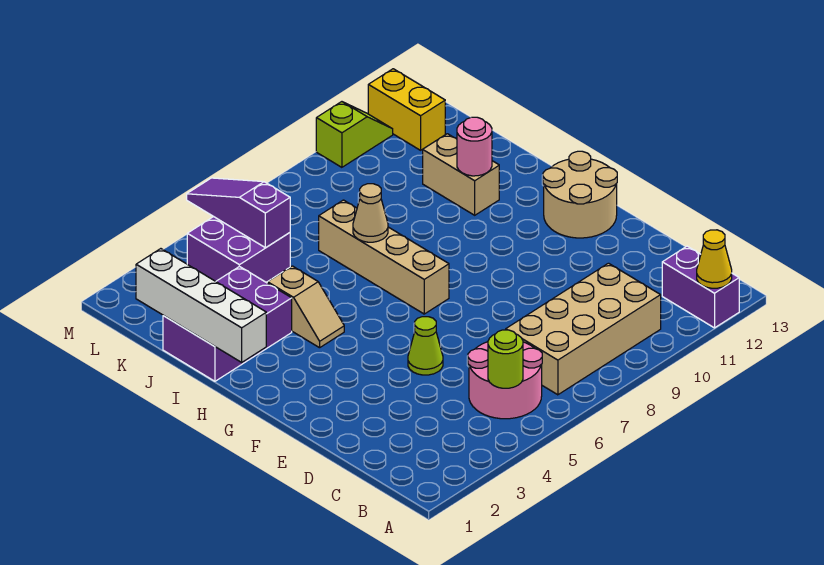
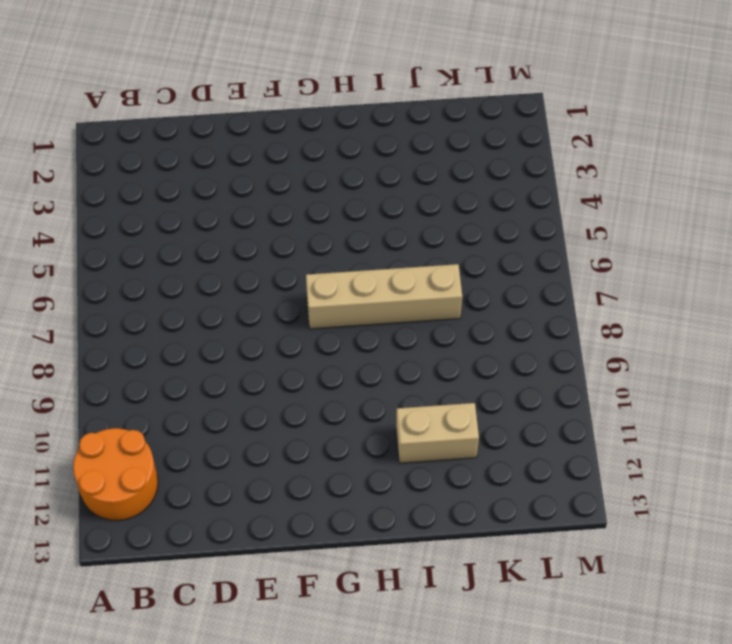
orange 2x2 round brick [73,428,158,520] -> purple 1x2 brick [662,246,739,328]
none -> pink 2x2 round brick [468,342,542,419]
none -> tan 2x4 brick [506,263,661,395]
none -> lime 1x1 cone [408,317,443,375]

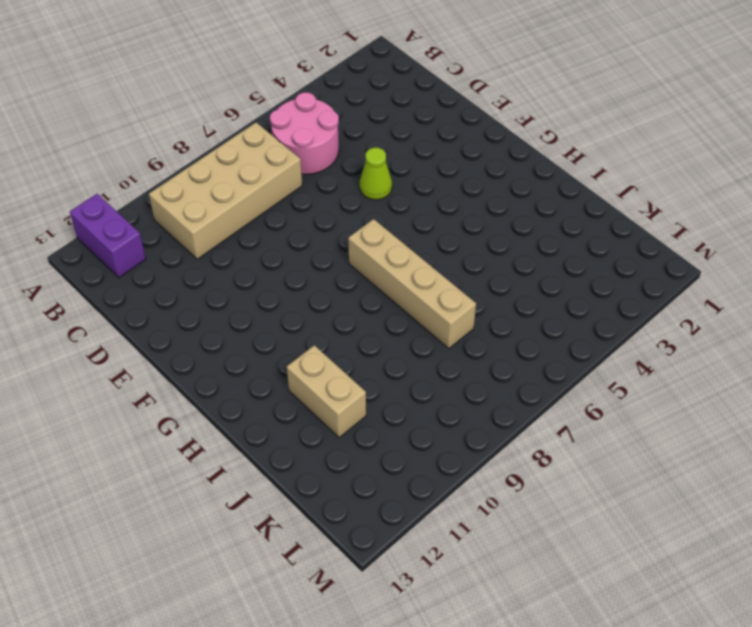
none -> tan 2x2 round brick [543,151,617,238]
none -> tan 1x2 slope [267,266,344,348]
none -> purple 2x3 brick [163,266,292,381]

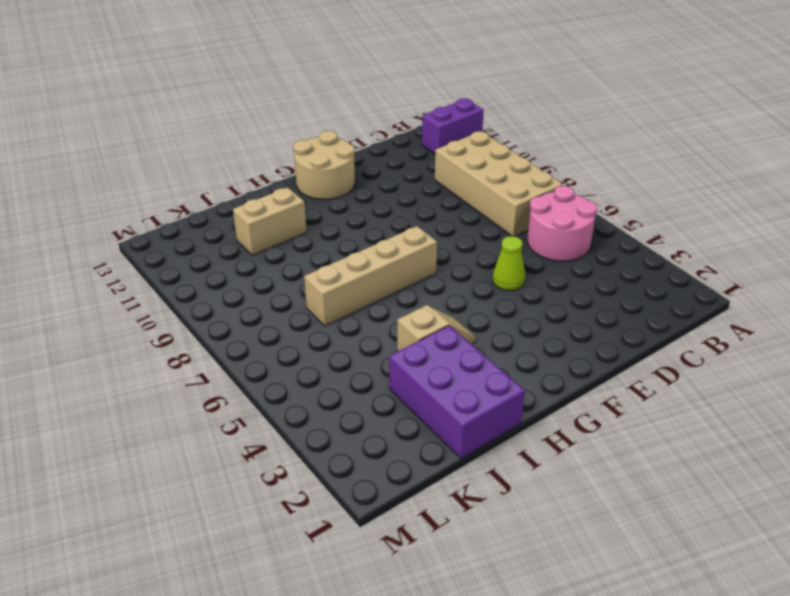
none -> purple 2x2 brick [187,217,290,282]
none -> yellow 1x2 brick [368,69,445,150]
none -> lime 1x2 slope [316,102,393,167]

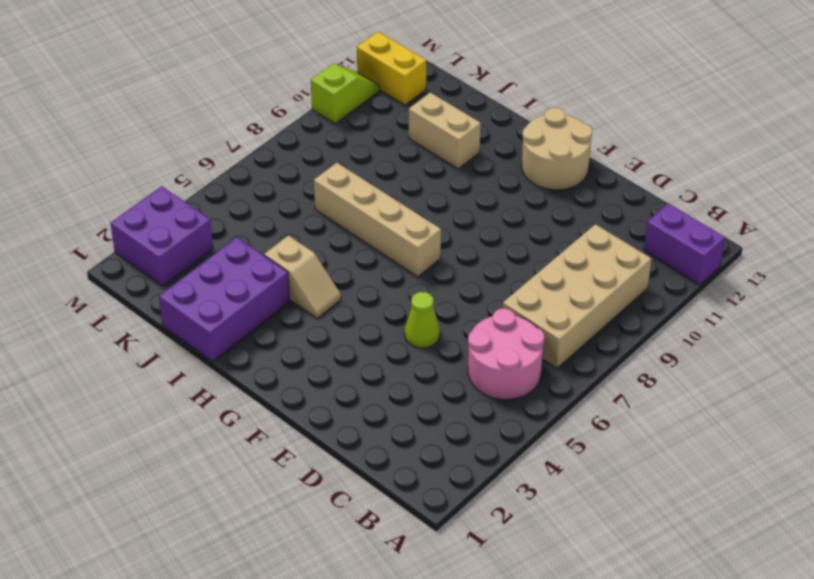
purple 2x2 brick [110,186,213,286] -> purple 2x2 brick moved to [187,217,290,282]
none -> yellow 1x1 cone [697,230,732,288]
none -> lime 1x1 round brick [488,330,523,388]
none -> white 1x4 brick [136,249,266,362]

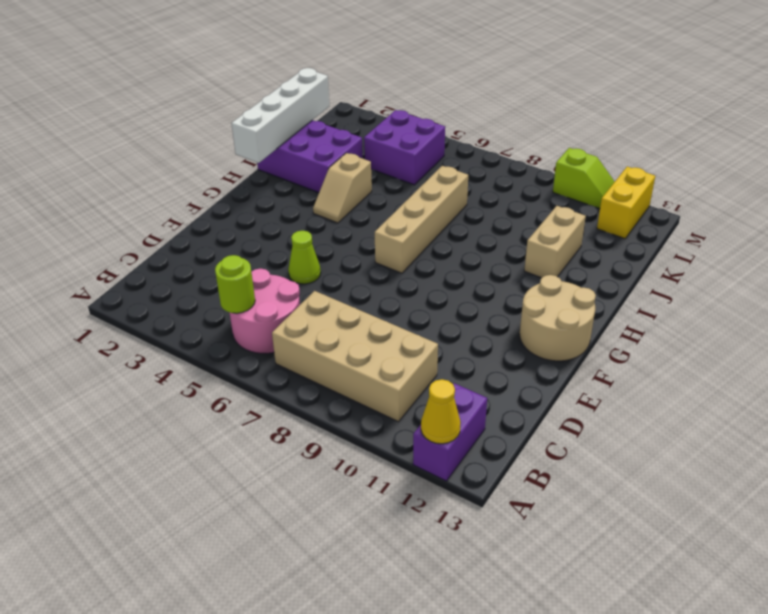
none -> tan 1x1 cone [353,184,388,242]
none -> pink 1x1 round brick [457,117,492,176]
none -> purple 1x3 slope [187,178,290,248]

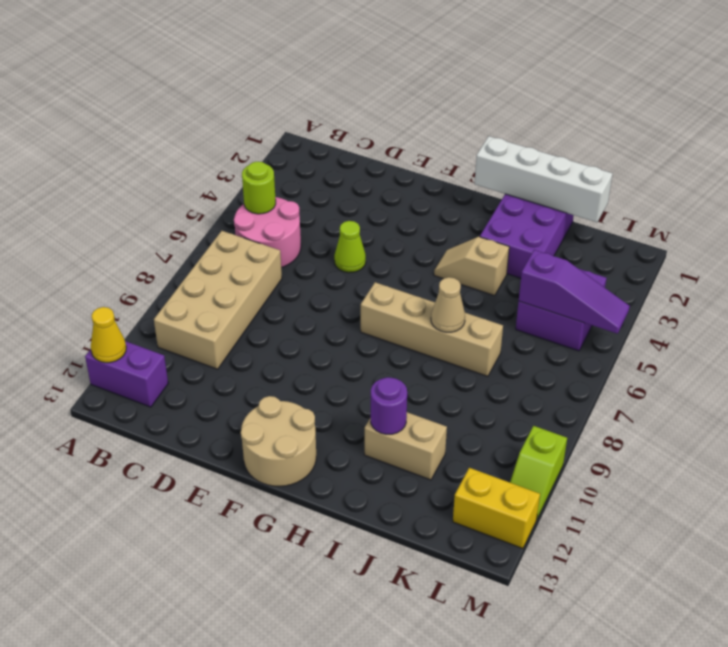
purple 1x1 round brick [371,377,407,434] -> pink 1x1 round brick [457,117,492,176]

